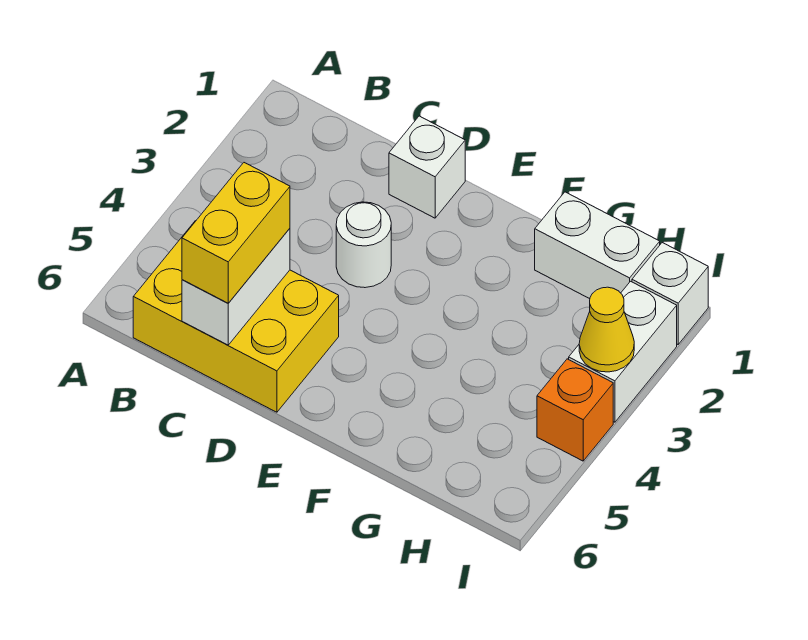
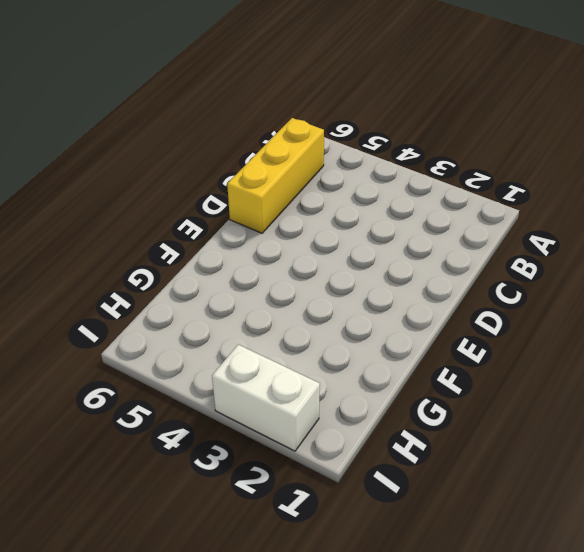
yellow 1x3 brick [227,118,324,233] -> yellow 2x3 brick [133,222,339,412]
none -> white 1x1 brick [389,116,465,218]
none -> white 1x1 round brick [336,202,391,288]

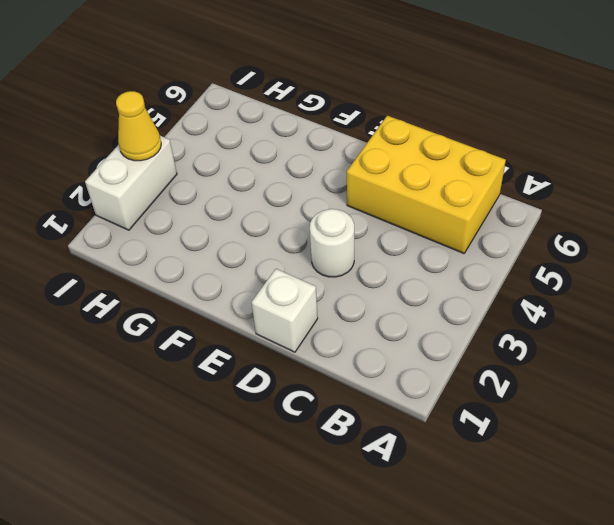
none -> white 1x2 brick [535,192,660,299]
none -> white 1x1 brick [632,243,708,344]

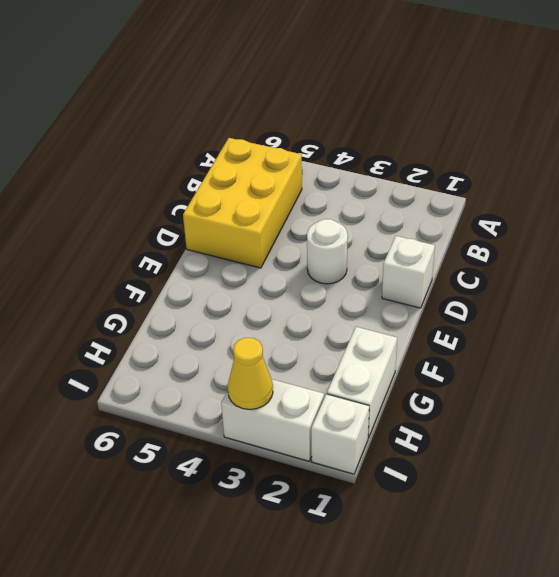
none -> orange 1x1 brick [537,359,613,461]
none -> white 1x2 brick [182,229,290,345]

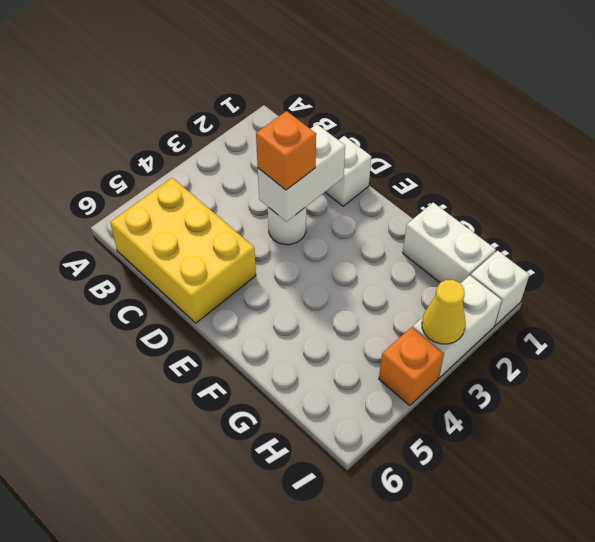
white 1x2 brick [258,124,345,222] -> white 1x2 brick moved to [182,229,290,345]
orange 1x1 brick [256,111,316,190] -> none
none -> yellow 1x2 brick [182,163,290,303]

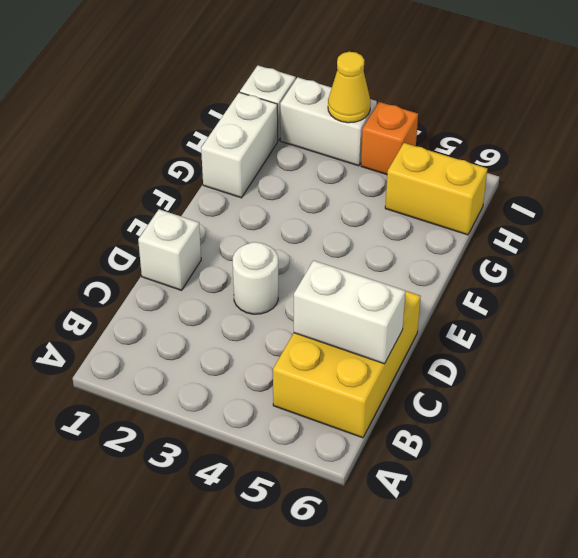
yellow 1x2 brick [385,143,487,235] -> yellow 1x2 brick moved to [182,163,290,303]

